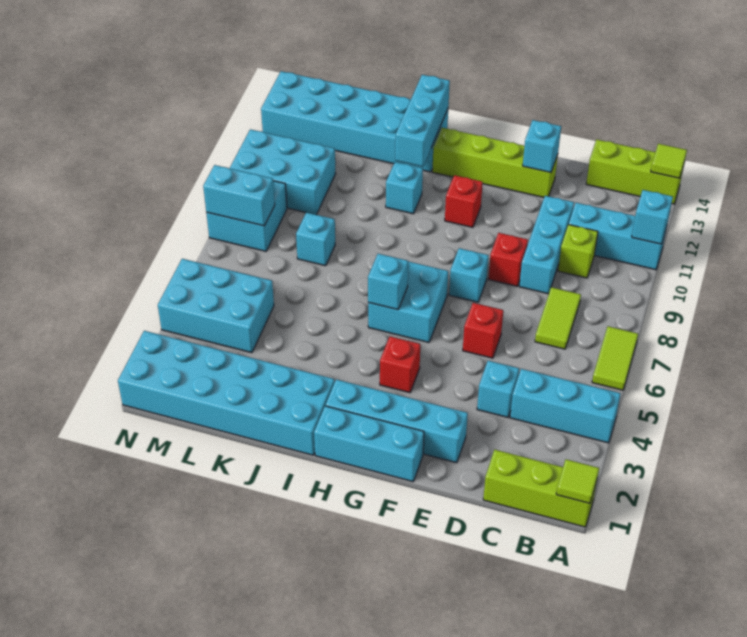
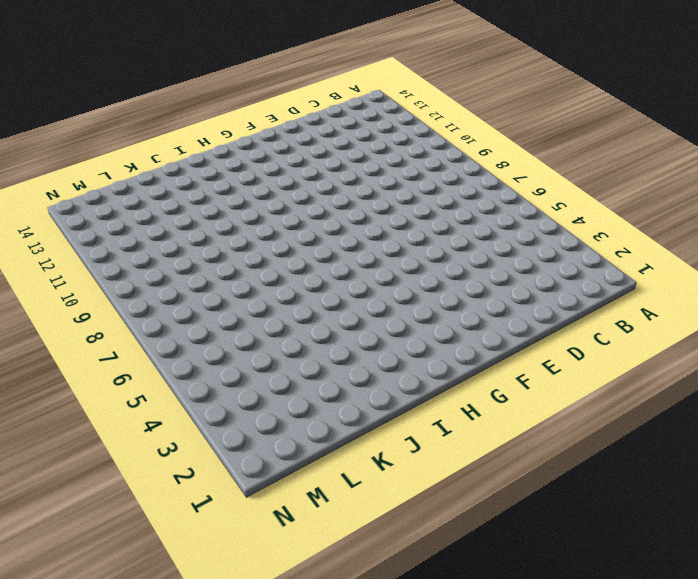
none -> lime 1x3 brick [483,450,597,527]
none -> cyan 1x3 brick [510,369,621,443]
none -> lime 1x2 tile [592,326,638,390]
none -> cyan 1x3 brick [569,203,667,270]

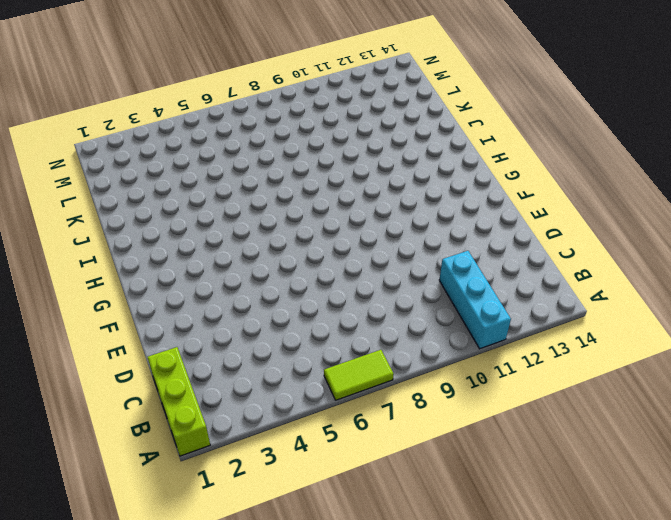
none -> cyan 1x3 brick [510,369,621,443]
none -> lime 1x3 brick [586,139,684,204]
none -> lime 1x2 tile [535,287,581,349]
none -> lime 1x1 brick [558,225,598,278]

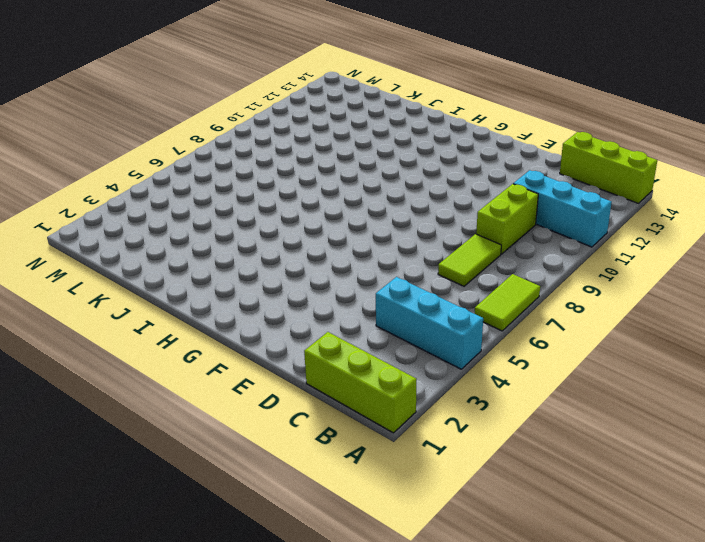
lime 1x2 brick [476,184,538,254] -> lime 1x1 brick [558,225,598,278]
none -> cyan 1x1 brick [477,361,519,417]
none -> cyan 1x3 brick [519,196,574,294]
none -> cyan 1x4 brick [326,379,468,463]
none -> red 1x1 brick [463,303,503,358]

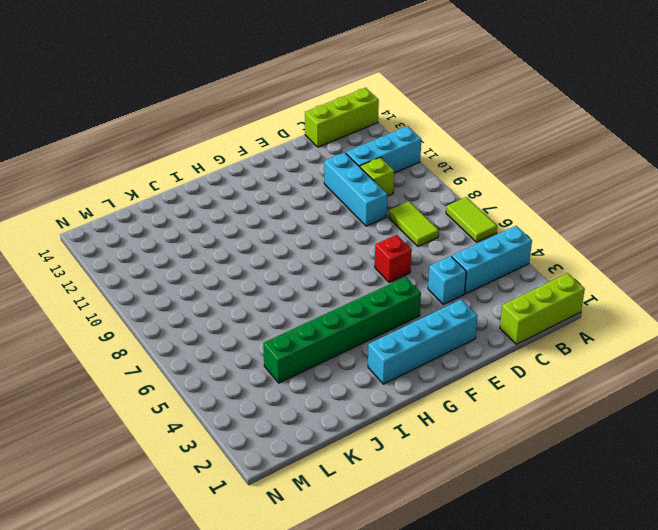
green 1x6 brick [263,277,421,383] -> red 1x1 brick [380,336,420,393]
none -> red 1x1 brick [488,233,528,286]
none -> lime 1x4 brick [432,128,558,197]
none -> cyan 1x3 brick [314,406,424,482]
none -> cyan 1x1 brick [449,248,489,302]

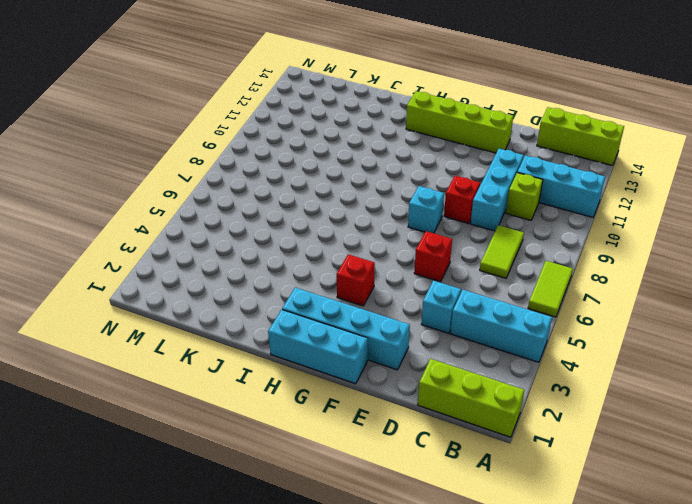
none -> cyan 2x2 brick [368,261,448,342]
none -> red 1x1 brick [445,175,483,227]
none -> cyan 2x6 brick [118,331,335,455]
none -> cyan 1x1 brick [386,162,423,214]

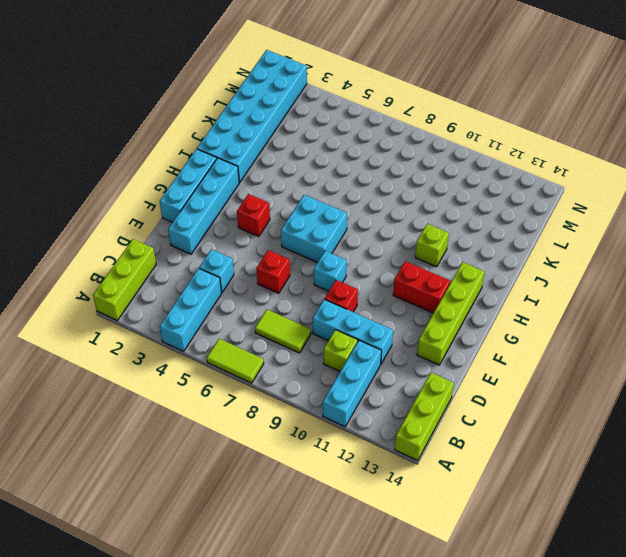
red 1x2 brick [393,261,450,313] -> red 1x1 brick [445,175,483,227]
lime 1x1 brick [415,224,449,267] -> cyan 1x1 brick [386,162,423,214]
none -> cyan 2x6 brick [261,71,448,172]
none -> cyan 1x1 brick [296,213,335,266]
none -> cyan 2x3 brick [158,259,274,353]
none -> cyan 2x3 brick [230,129,336,215]

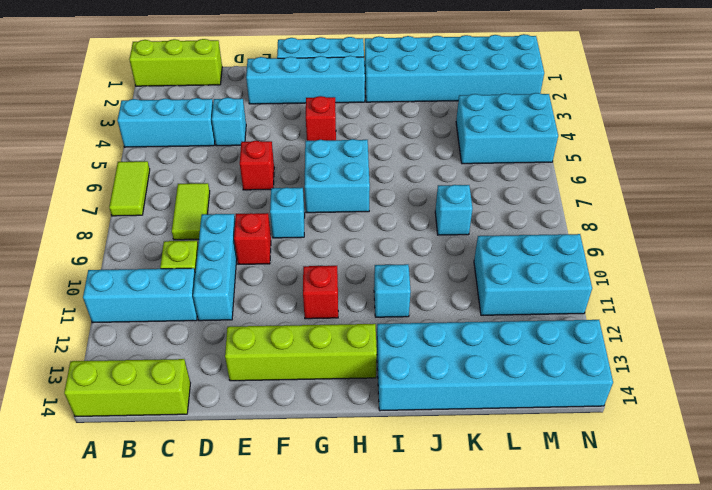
none -> cyan 2x2 brick [206,181,287,251]
none -> lime 1x1 tile [556,459,599,503]
none -> cyan 1x1 brick [632,190,673,244]
none -> lime 1x1 tile [651,144,687,178]

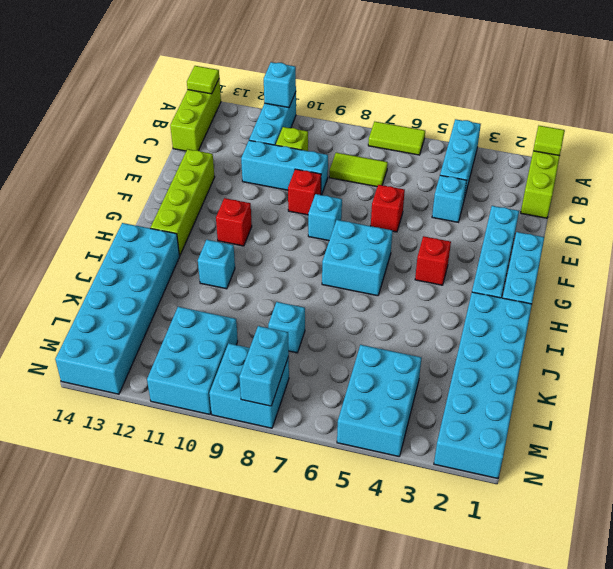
none -> cyan 1x1 brick [523,120,561,173]
none -> cyan 1x1 brick [368,254,408,310]
none -> cyan 1x3 brick [395,75,450,167]

